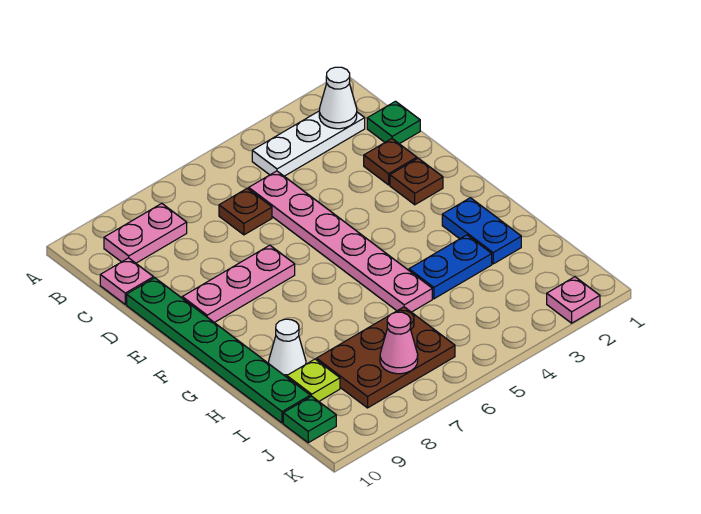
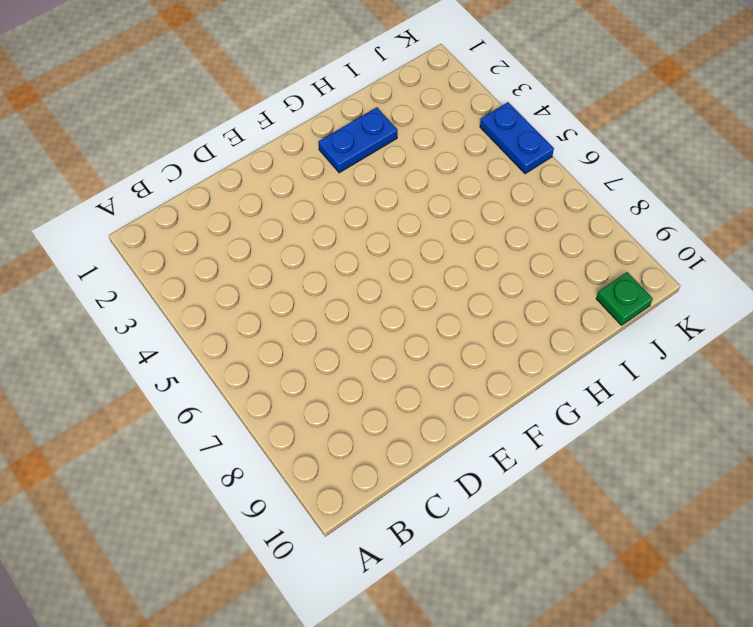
blue 1x2 plate [480,102,554,174] -> blue 1x2 plate moved to [409,235,492,299]
none -> white 1x3 plate [252,111,365,176]
none -> pink 1x2 plate [104,203,187,263]
none -> green 1x1 plate [367,101,420,144]

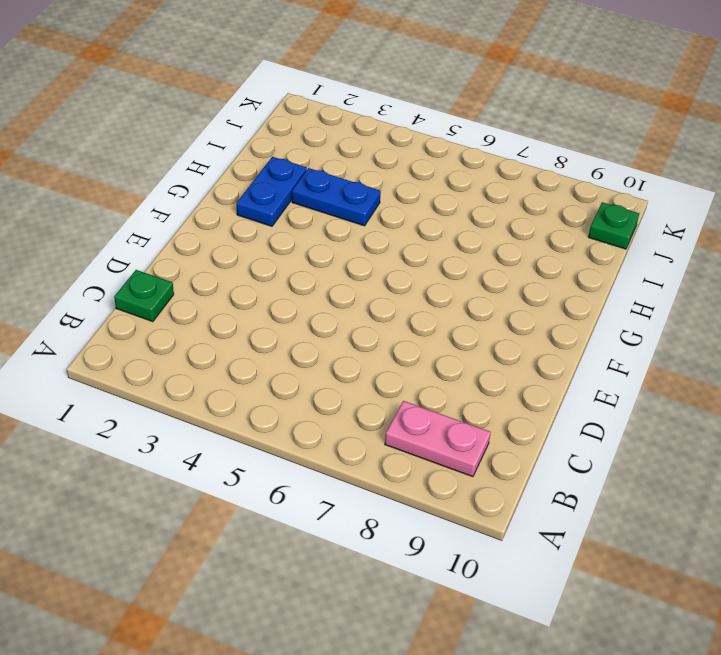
none -> white 1x3 plate [252,111,365,176]
none -> pink 1x6 plate [249,171,432,312]
none -> brown 1x1 plate [219,188,272,235]

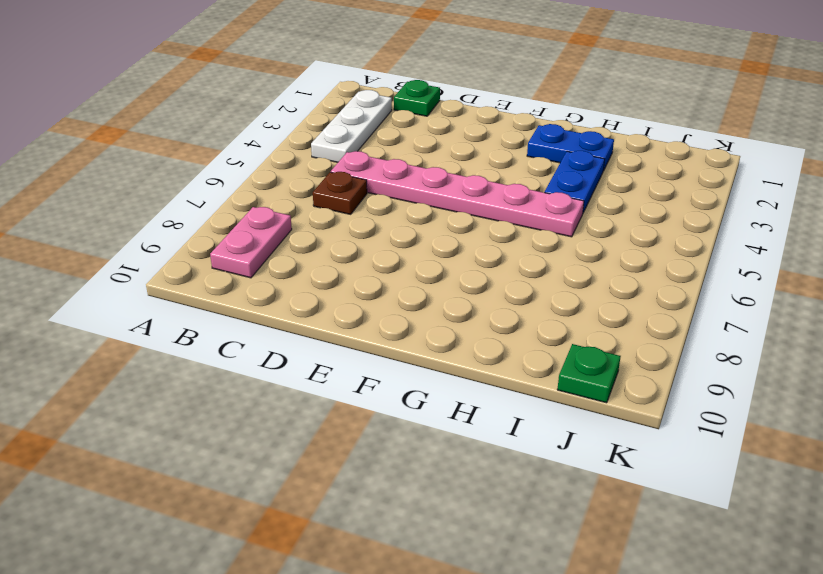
none -> pink 1x1 plate [100,258,154,304]
none -> brown 1x1 plate [364,139,417,185]
none -> green 1x6 plate [127,278,310,423]

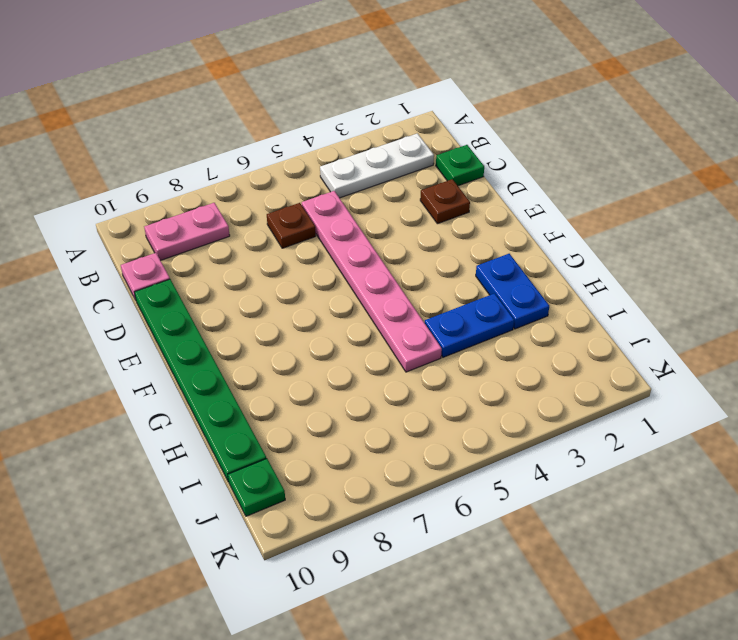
none -> brown 1x1 plate [390,158,443,205]
none -> pink 1x3 plate [182,245,295,323]
none -> white 1x1 cone [269,319,306,377]

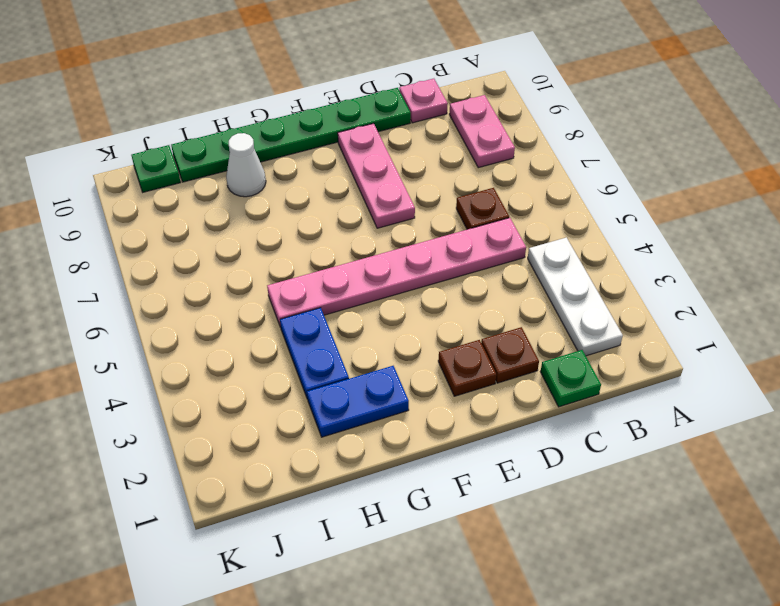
none -> brown 2x3 plate [317,307,455,408]
none -> lime 1x1 plate [287,359,340,401]
none -> pink 1x1 plate [547,277,600,323]

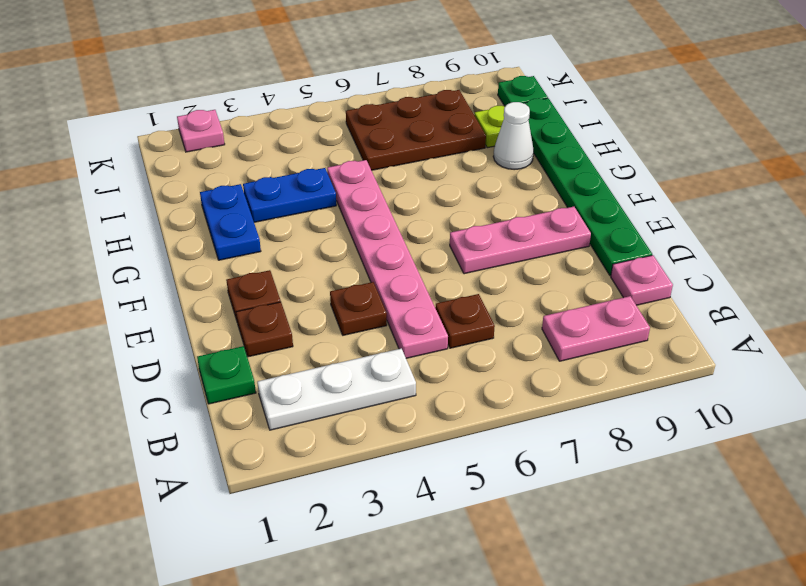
brown 1x1 plate [330,282,387,335] -> none
none -> white 1x1 cone [319,67,357,129]
none -> pink 1x1 cone [380,312,418,374]

